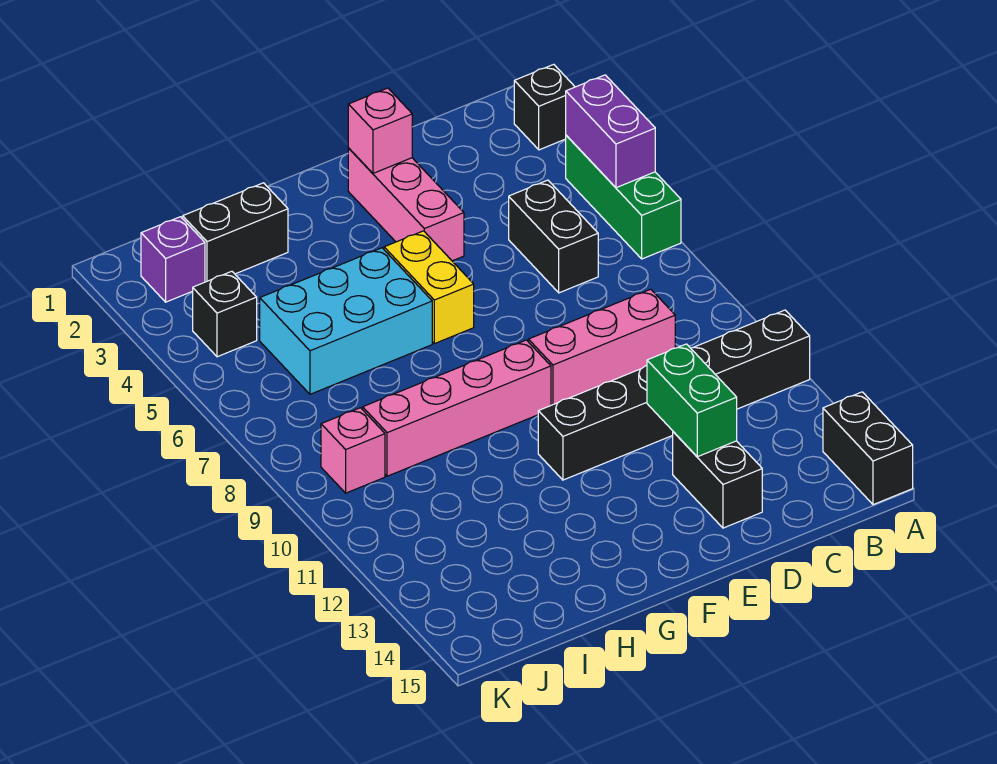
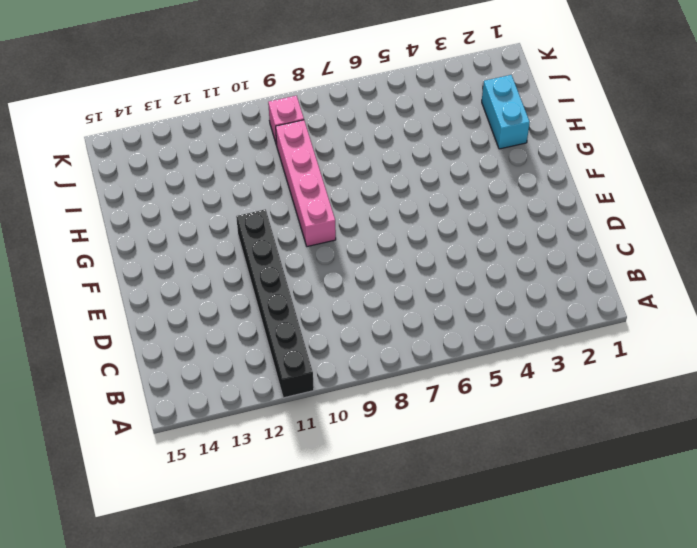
cyan 1x2 brick [482,75,530,149] -> black 1x2 brick [183,183,288,282]
none -> black 1x1 brick [514,64,575,150]
none -> green 1x3 brick [566,135,681,259]
none -> black 1x2 brick [823,392,913,505]

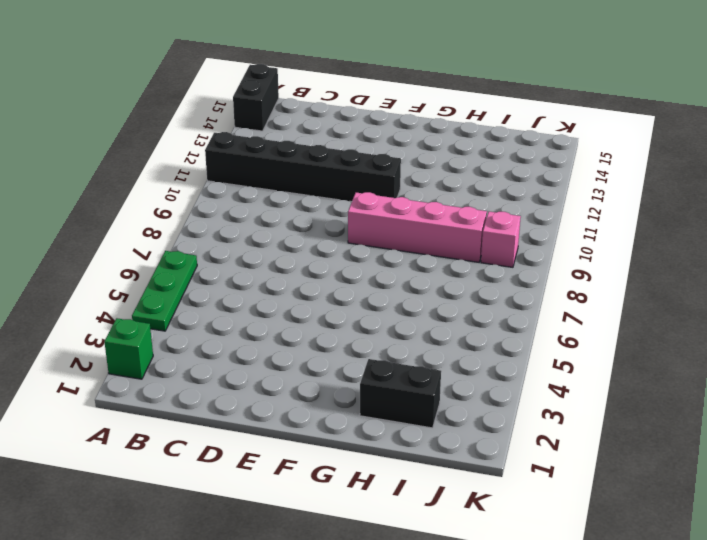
green 1x1 brick [104,318,153,379] -> black 1x1 brick [514,64,575,150]
green 1x3 plate [132,251,197,331] -> green 1x3 brick [566,135,681,259]
none -> black 1x2 brick [509,180,598,293]
none -> pink 1x3 brick [528,289,675,405]
none -> black 1x2 brick [673,432,762,528]

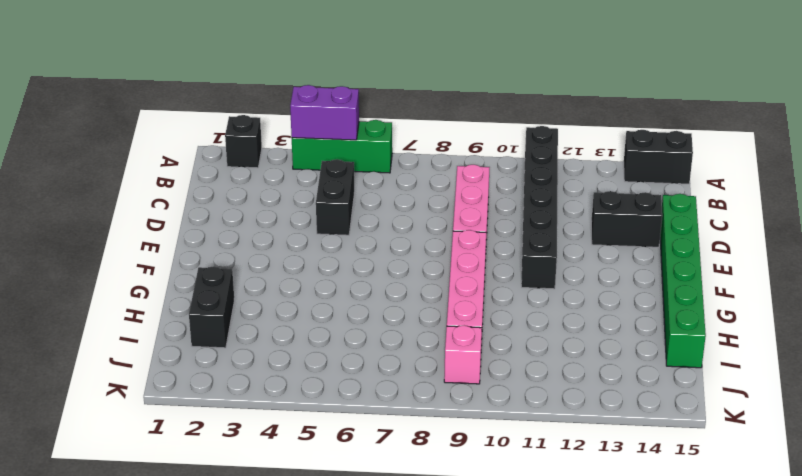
black 1x2 brick [316,159,354,235] -> black 1x2 brick turned to [509,180,598,293]
green 1x6 brick [660,194,706,368] -> none
none -> pink 1x3 brick [348,148,464,261]
none -> yellow 1x2 brick [384,231,474,344]
none -> cyan 2x3 brick [260,248,432,394]

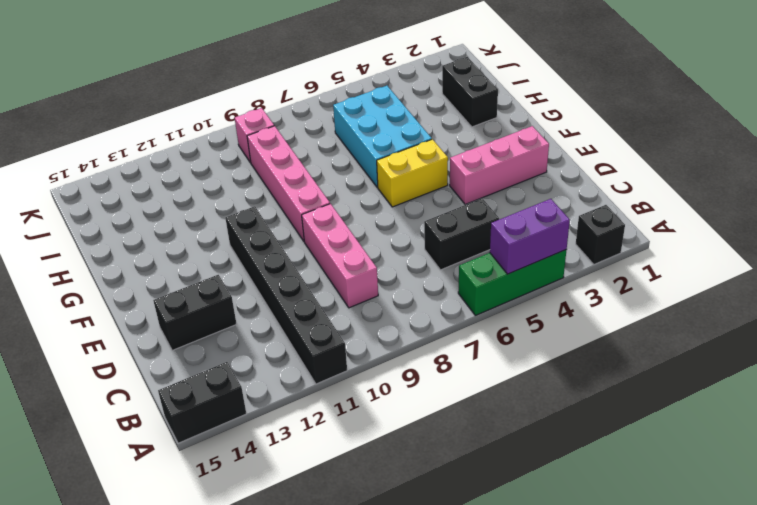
none -> purple 1x1 brick [141,217,205,302]
none -> black 1x1 brick [193,271,257,357]
none -> green 1x2 brick [647,344,737,457]

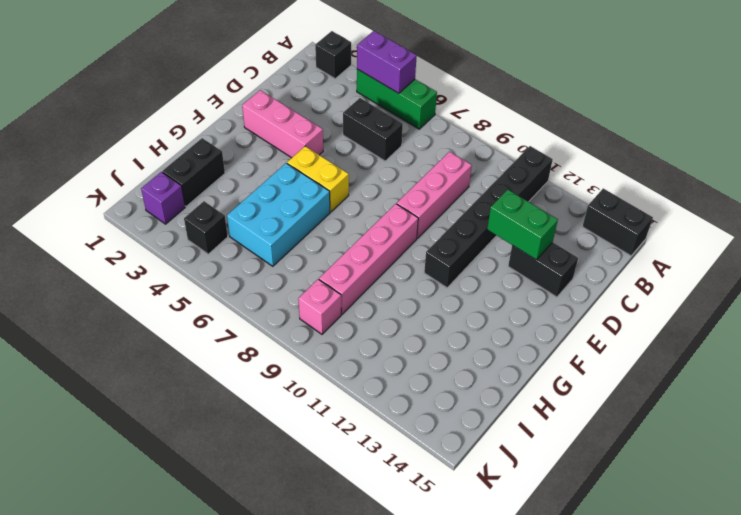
none -> pink 1x1 brick [348,88,412,173]

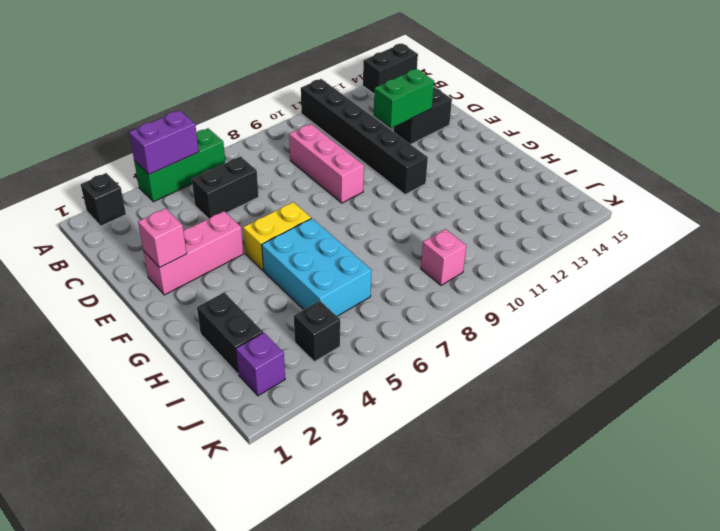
none -> pink 1x4 brick [363,340,551,476]

